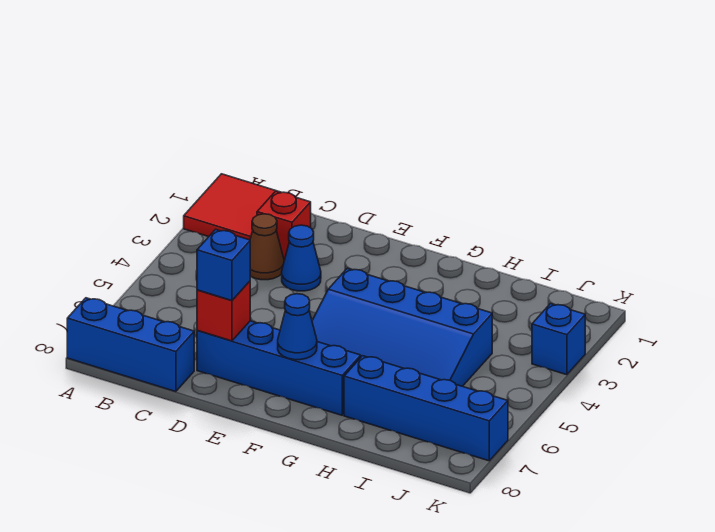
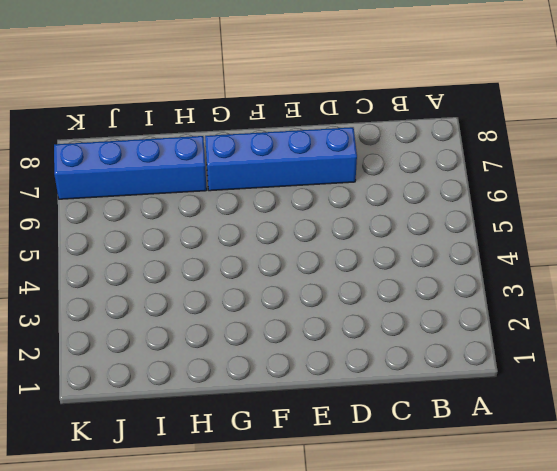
none -> red 2x2 tile [184,174,282,240]
none -> blue 1x3 brick [67,298,194,392]
none -> red 1x1 brick [257,191,311,260]

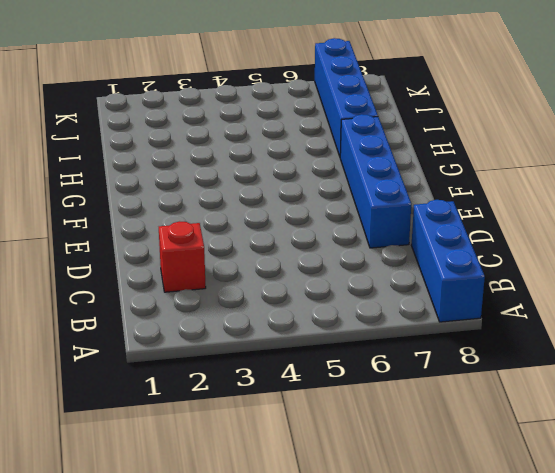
none -> red 2x2 tile [184,174,282,240]
none -> brown 1x1 cone [250,214,284,280]
none -> blue 1x1 cone [282,225,321,291]

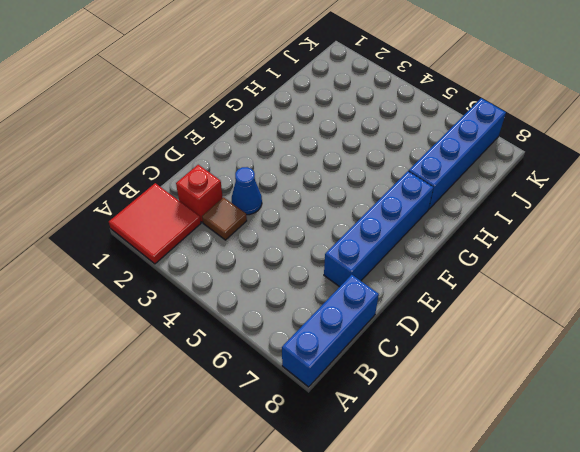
brown 1x1 tile [202,197,247,240] -> brown 1x1 cone [250,214,284,280]
none -> blue 3x4 slope [312,268,492,386]
none -> blue 1x1 brick [532,304,585,375]
none -> red 1x1 brick [197,281,250,341]

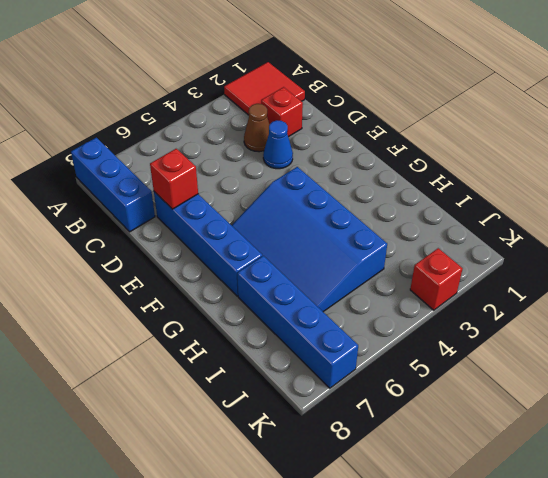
red 1x1 brick [410,248,463,310] -> blue 1x1 brick [532,304,585,375]
none -> blue 1x1 cone [278,294,317,360]
none -> blue 1x1 brick [197,229,250,301]

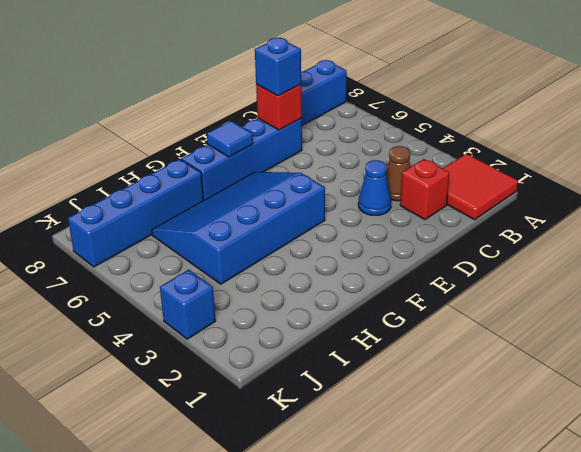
blue 1x1 tile [207,121,253,157] -> blue 1x1 cone [278,294,317,360]

